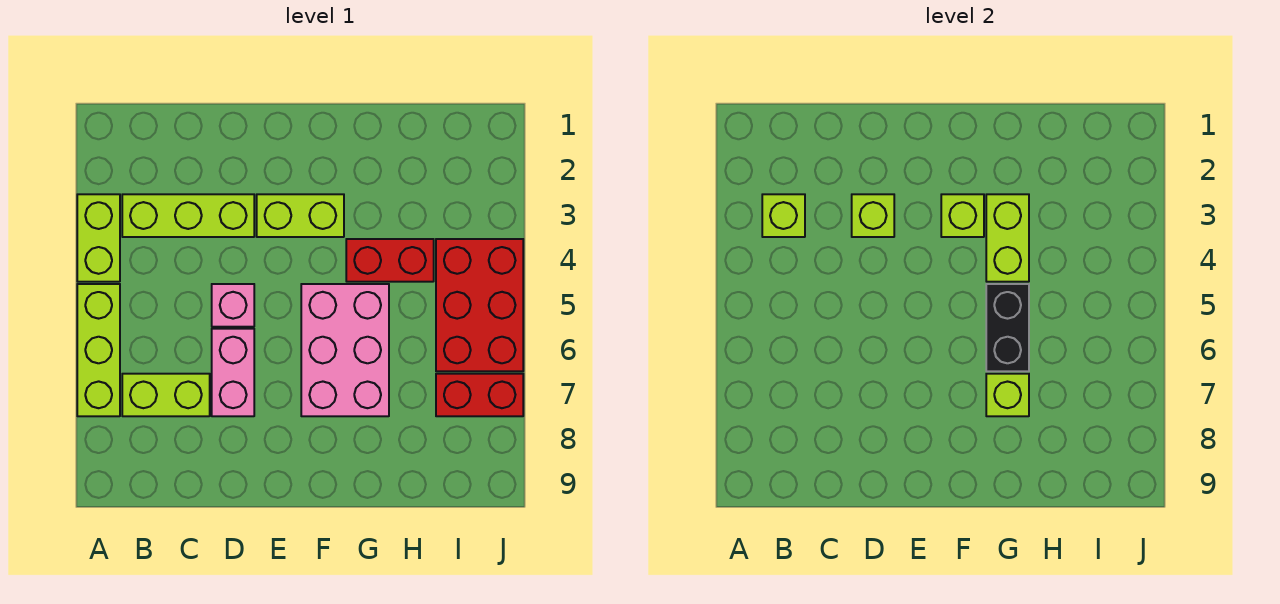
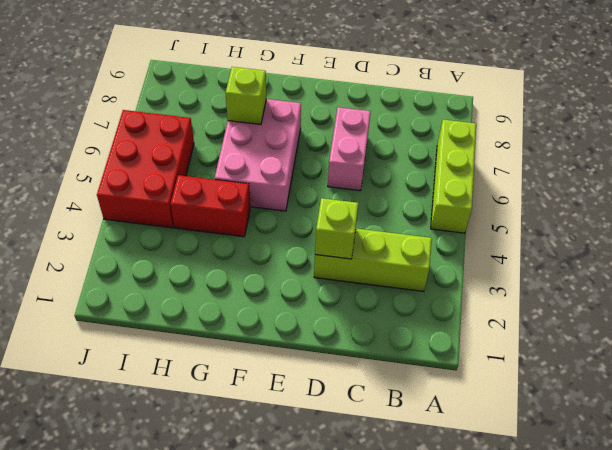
none -> lime 1x2 brick [77,194,120,282]
none -> lime 1x2 brick [122,374,210,416]
none -> pink 1x1 brick [212,284,254,327]

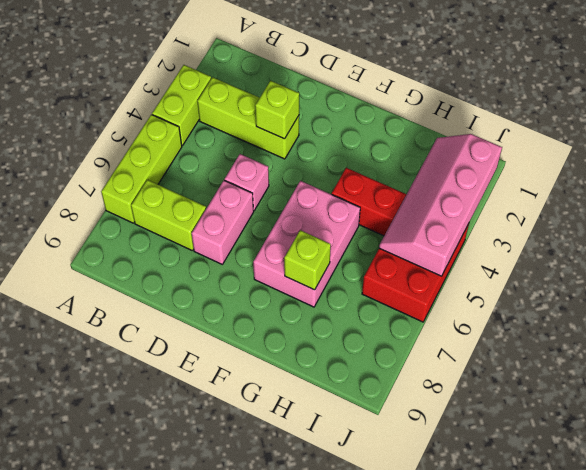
pink 2x4 slope [379,134,502,276] -> none
none -> lime 1x2 brick [257,194,344,237]
none -> red 1x2 brick [436,374,523,416]
none -> lime 1x1 brick [762,194,805,237]

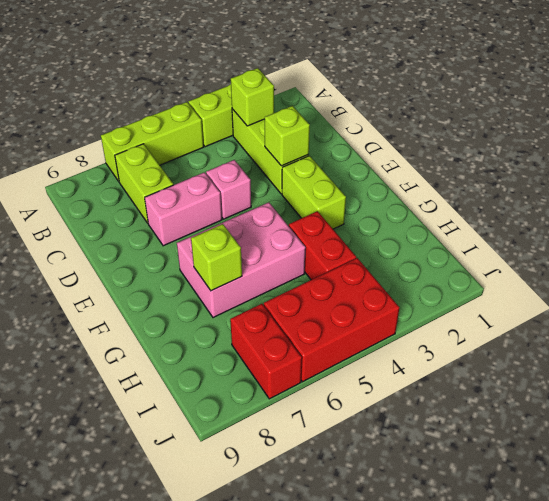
none -> lime 1x1 brick [941,194,984,237]
none -> lime 1x2 brick [986,194,1029,282]
none -> black 1x2 brick [986,284,1029,371]

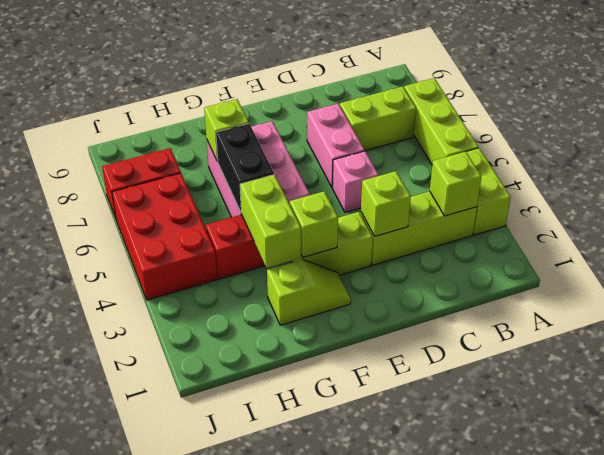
lime 1x2 slope [267,259,351,325] -> none

